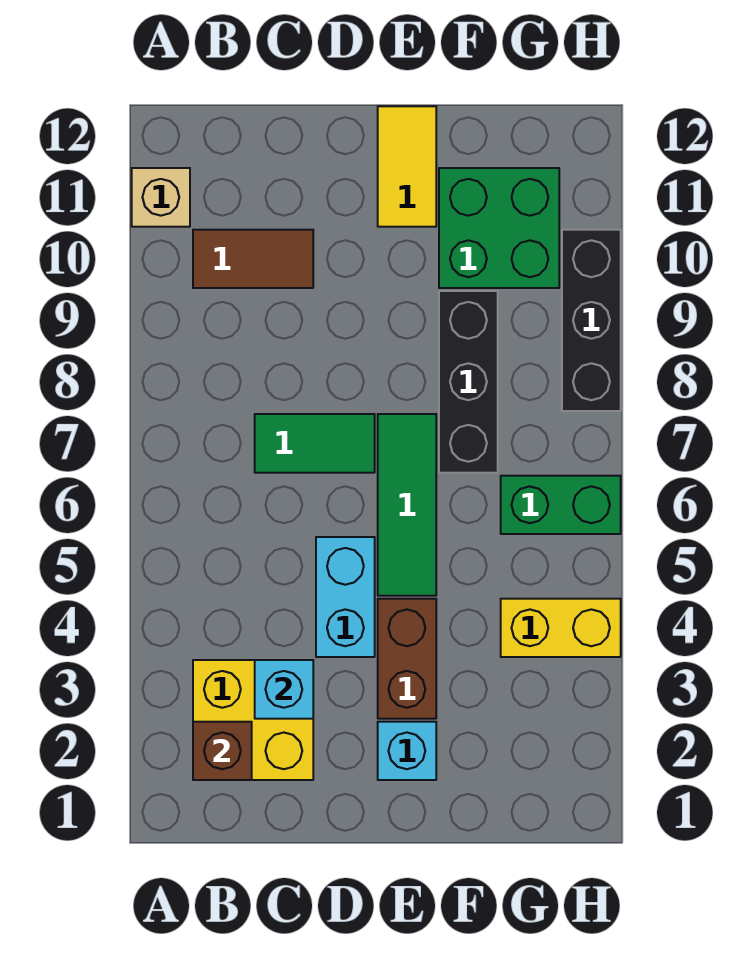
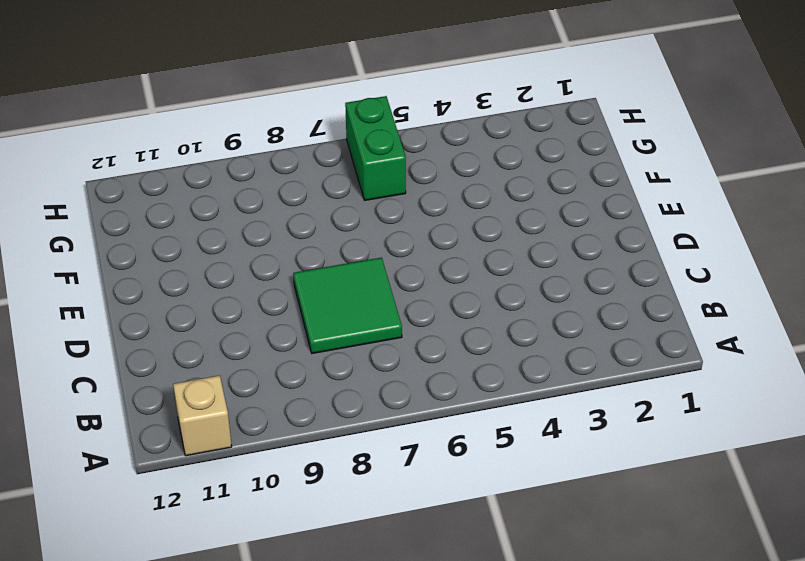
green 2x2 tile [293,257,402,354] -> green 1x2 tile [255,414,375,473]
none -> yellow 2x2 brick [193,660,313,780]
none -> brown 1x2 tile [193,230,313,288]
none -> cyan 1x2 brick [316,537,375,657]

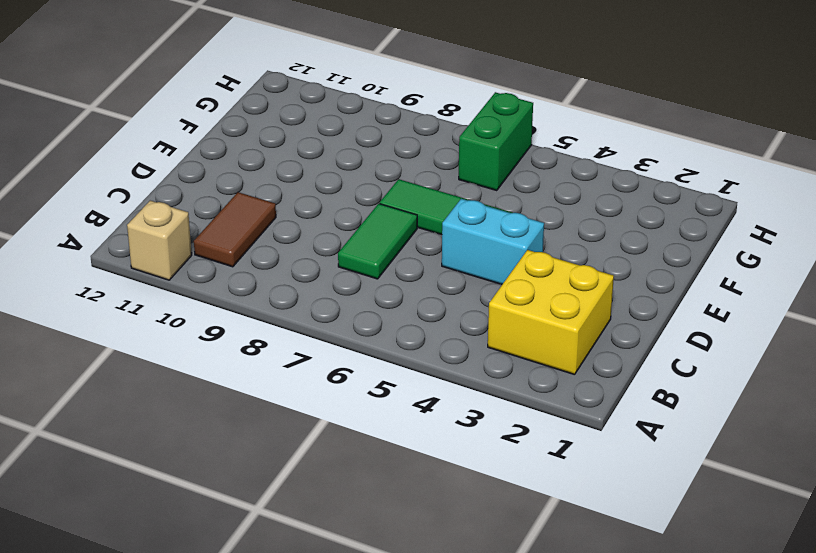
none -> cyan 1x1 brick [378,722,436,780]
none -> brown 1x2 brick [378,599,436,719]
none -> yellow 1x2 tile [378,106,436,227]

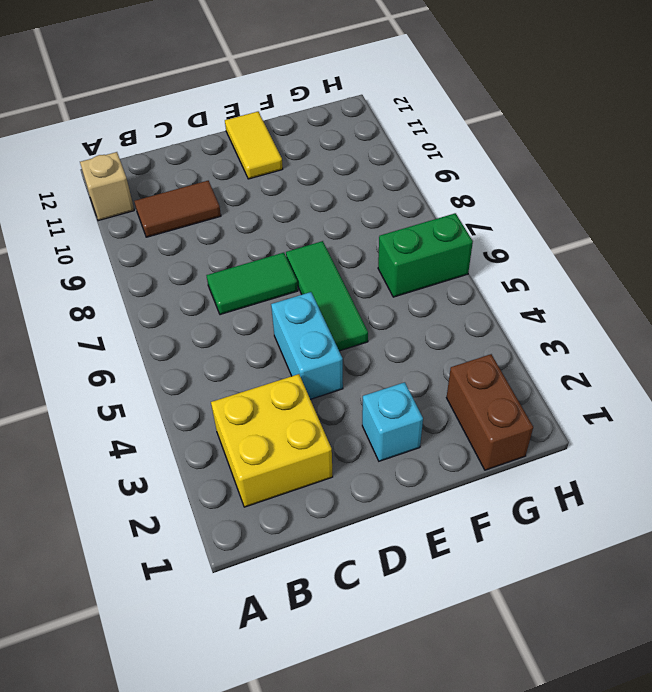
brown 1x2 brick [446,354,533,470] -> brown 1x2 brick moved to [378,599,436,719]
none -> black 1x3 brick [439,291,498,473]
none -> green 2x2 brick [439,168,559,288]
none -> yellow 1x2 brick [501,599,621,657]

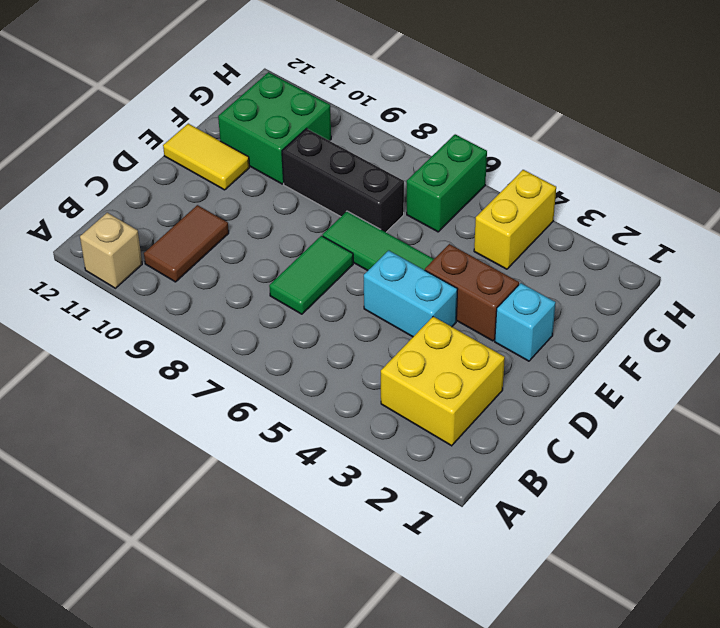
none -> black 1x3 brick [562,230,621,411]
none -> brown 1x1 brick [193,722,252,780]
none -> cyan 1x1 brick [255,660,313,719]

